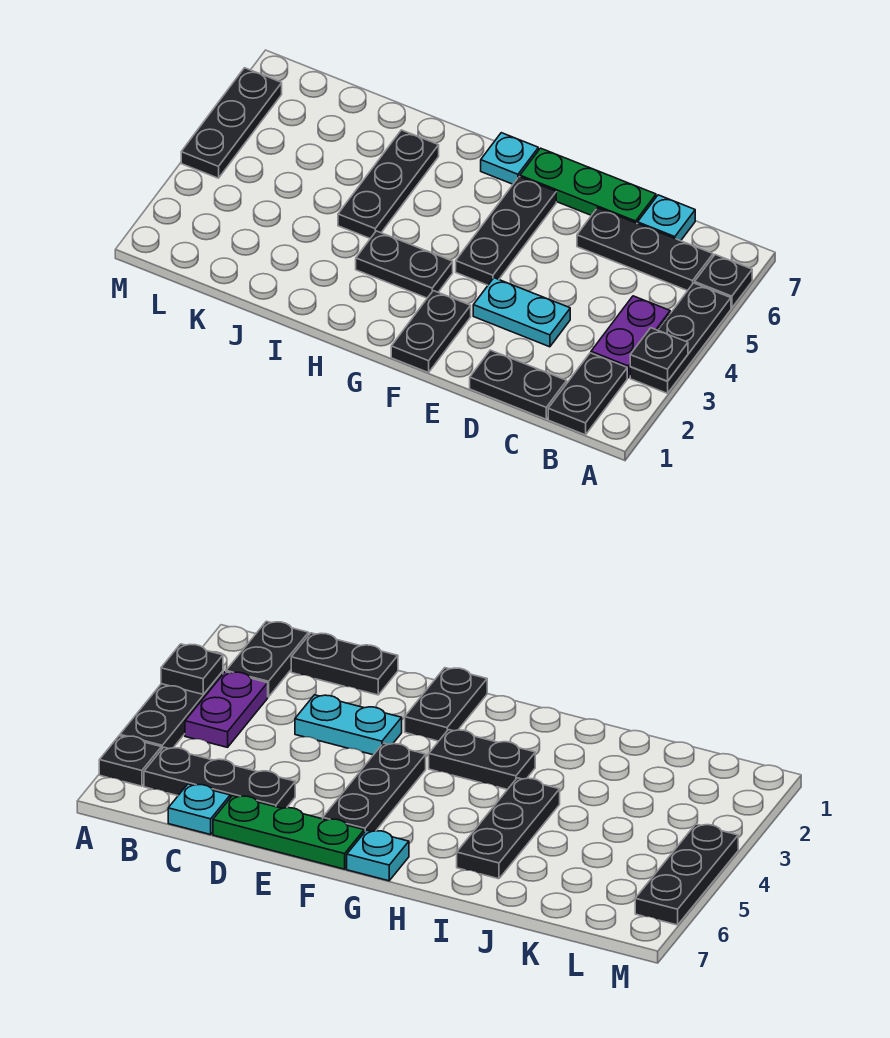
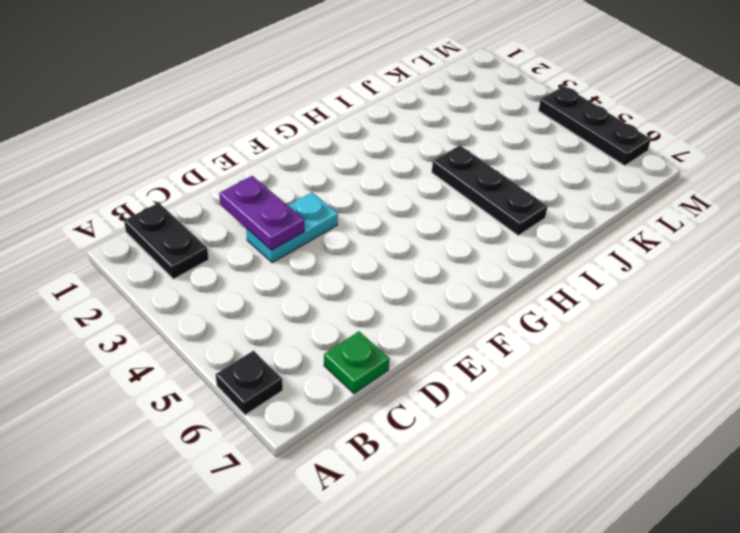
green 1x1 plate [324,331,389,394] -> cyan 1x1 plate [638,195,695,241]
purple 1x2 plate [219,176,305,250] -> purple 1x2 plate moved to [591,296,670,378]
none -> black 1x3 plate [630,283,731,393]
none -> black 1x3 plate [577,208,713,291]
none -> black 1x2 plate [470,350,567,419]

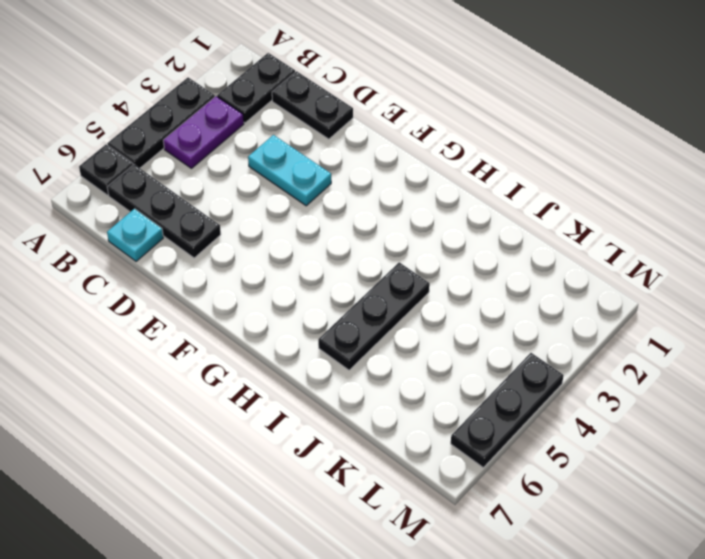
none -> green 1x3 plate [520,148,656,224]
none -> black 1x2 plate [391,291,471,373]
none -> black 1x3 plate [456,177,556,285]

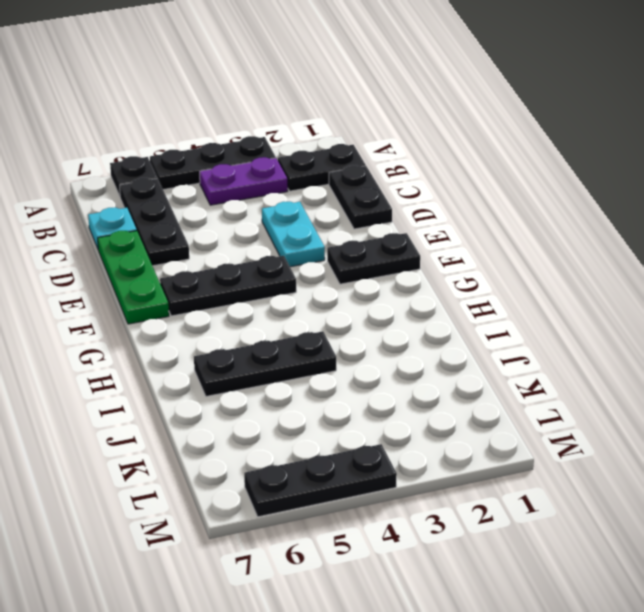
none -> black 1x2 plate [356,231,453,298]
none -> cyan 1x1 plate [481,133,538,184]
none -> black 1x1 plate [630,328,688,381]

